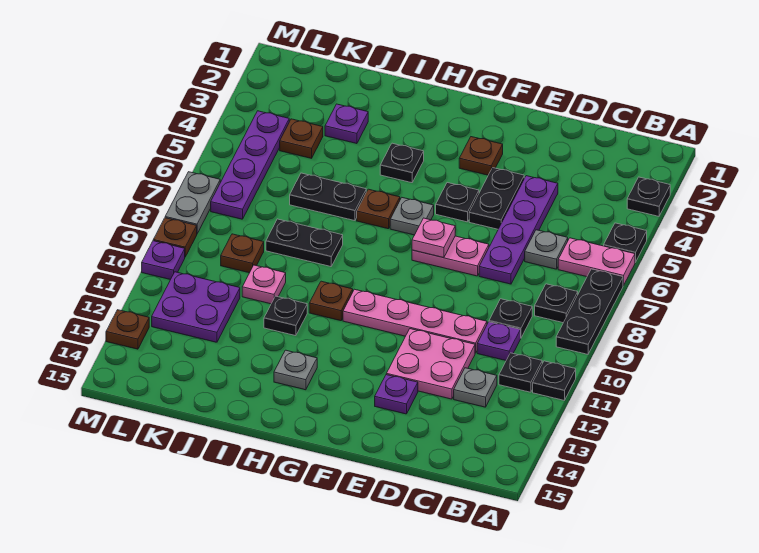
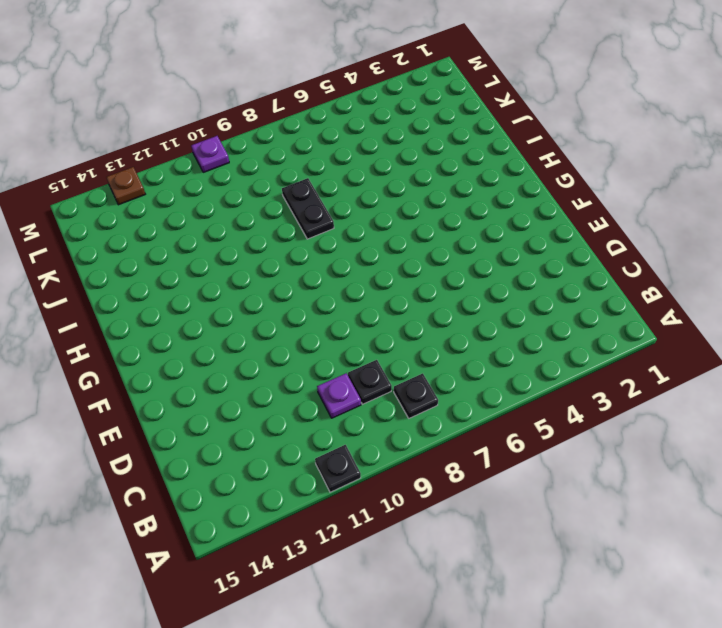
none -> black 1x1 plate [627,177,670,216]
none -> black 1x1 plate [604,223,647,262]
none -> pink 1x2 plate [558,238,635,285]
none -> black 1x3 plate [556,269,623,354]

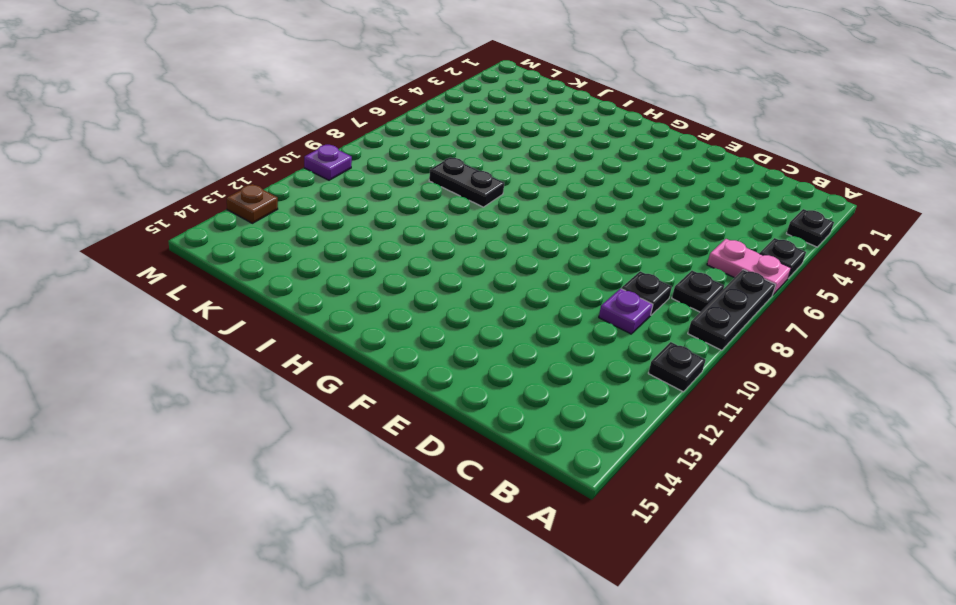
none -> black 1x1 plate [499,353,542,392]
none -> grey 1x1 plate [525,230,568,269]
none -> grey 1x1 plate [454,368,497,407]
none -> purple 1x4 plate [479,176,558,284]

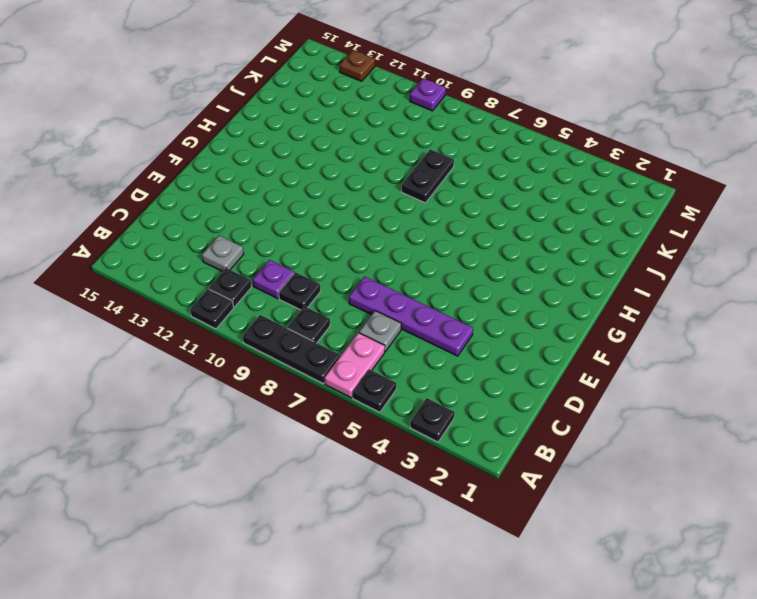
none -> pink 1x4 plate [343,289,487,353]
none -> pink 2x2 plate [386,329,475,399]
none -> black 1x2 plate [469,168,524,229]
none -> pink 1x2 plate [412,236,489,276]

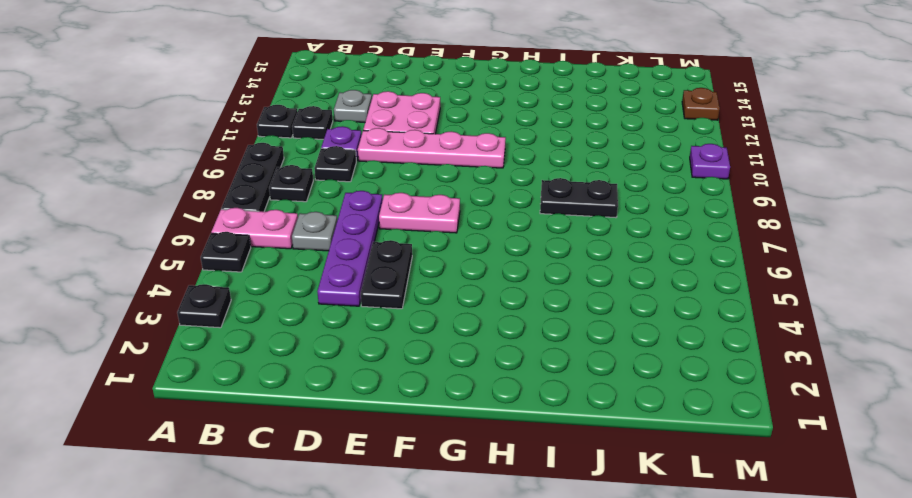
none -> purple 1x1 plate [375,375,418,414]
none -> brown 1x1 plate [459,137,503,175]
none -> black 1x1 plate [436,183,479,222]
none -> grey 1x1 plate [390,198,434,235]

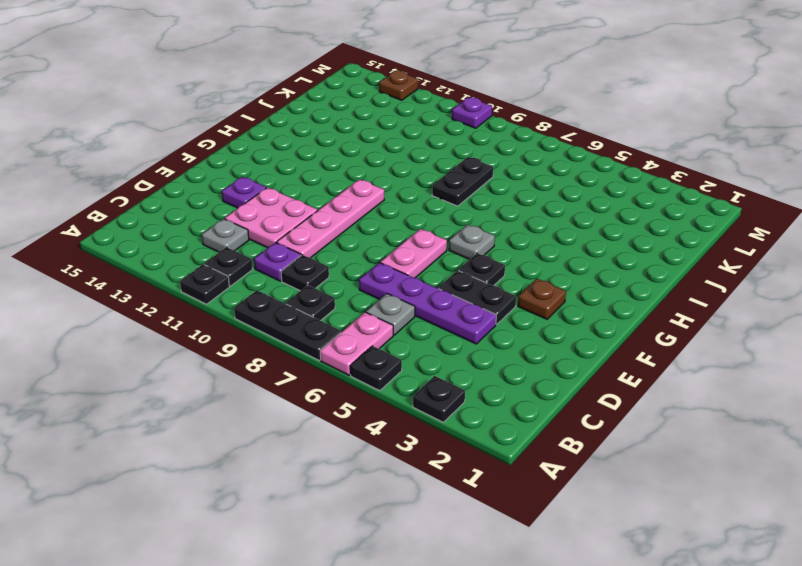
none -> black 1x1 plate [380,143,424,183]
none -> brown 1x1 plate [357,189,400,229]
none -> brown 1x1 plate [309,281,353,321]
none -> grey 1x1 plate [274,350,317,390]

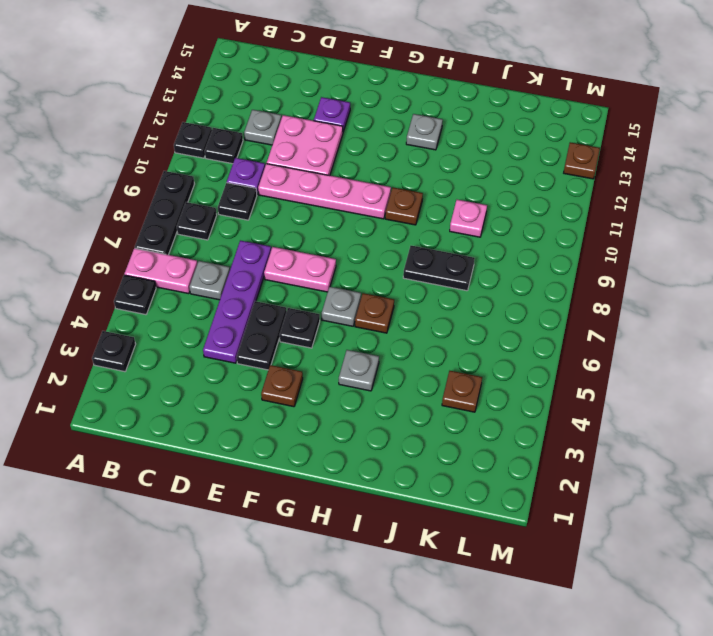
grey 1x1 plate [339,350,379,391] -> black 1x1 plate [380,143,424,183]
none -> black 1x2 plate [290,173,366,221]
none -> black 1x1 plate [264,296,307,336]
none -> purple 1x1 plate [325,104,368,144]
none -> brown 1x1 plate [221,234,264,273]

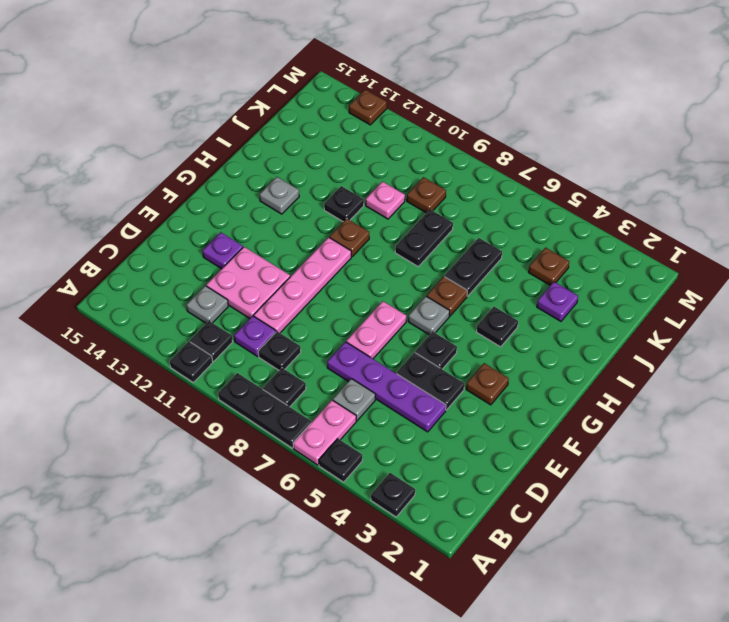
none -> purple 2x2 plate [152,272,240,342]
none -> purple 1x4 plate [211,111,289,219]
none -> grey 1x2 plate [165,172,220,233]
none -> brown 1x1 plate [153,218,197,257]

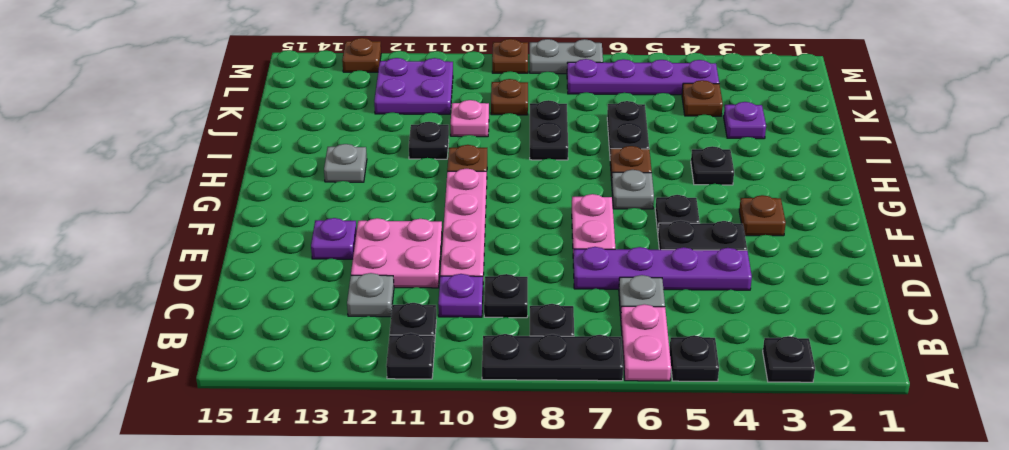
none -> purple 1x1 plate [142,241,185,280]
none -> pink 1x1 plate [412,218,455,258]

